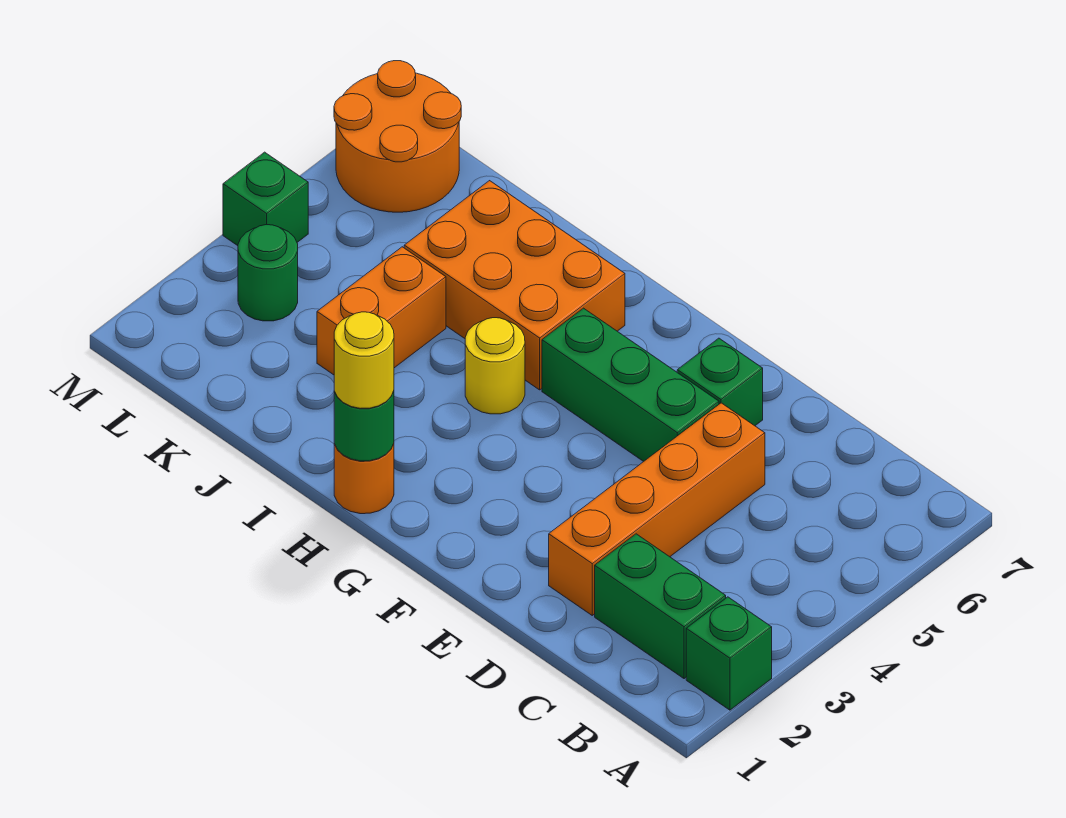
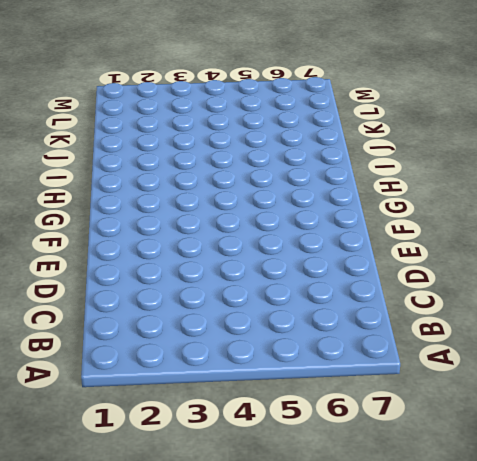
none -> green 1x1 brick [686,597,772,710]
none -> green 1x2 brick [595,534,726,679]
none -> orange 1x4 brick [549,403,765,615]

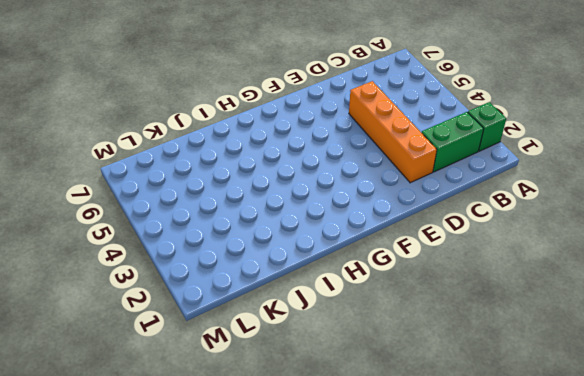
none -> green 1x3 brick [542,308,719,462]
none -> green 1x1 brick [677,338,763,426]
none -> orange 1x1 round brick [334,444,394,514]

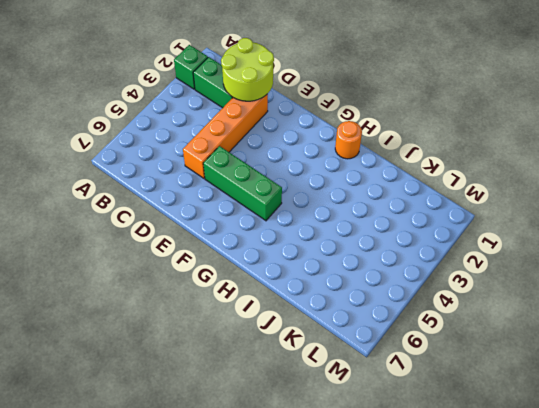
lime 2x2 round brick [221,38,274,101] -> none
none -> green 1x1 brick [677,338,763,426]
none -> yellow 1x1 round brick [465,318,525,414]
none -> orange 2x3 brick [404,181,625,390]

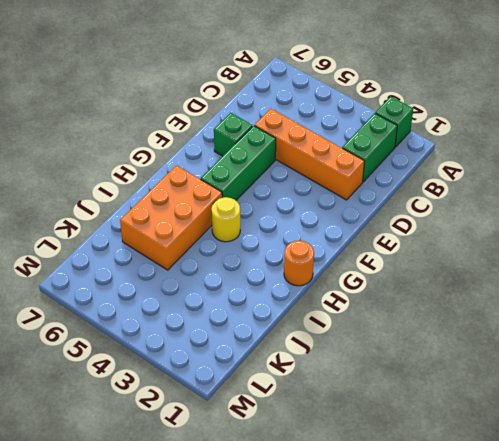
none -> orange 1x2 brick [317,247,446,375]
none -> green 1x1 round brick [238,225,298,321]
none -> orange 2x2 round brick [334,61,461,212]

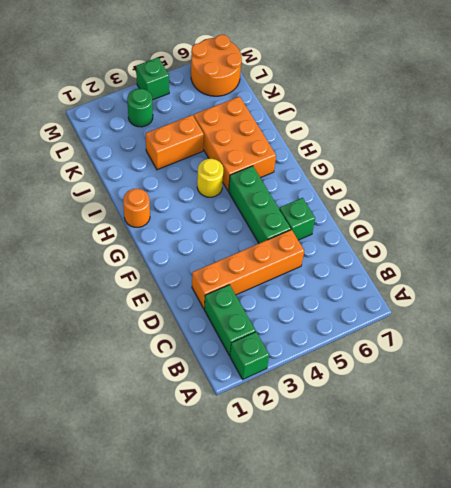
none -> green 1x1 round brick [334,391,394,461]
none -> yellow 1x1 round brick [334,312,394,408]

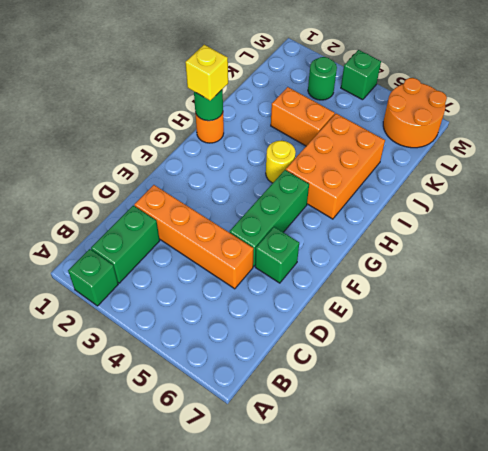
yellow 1x1 brick [185,45,228,100] -> yellow 1x1 round brick [334,312,394,408]

